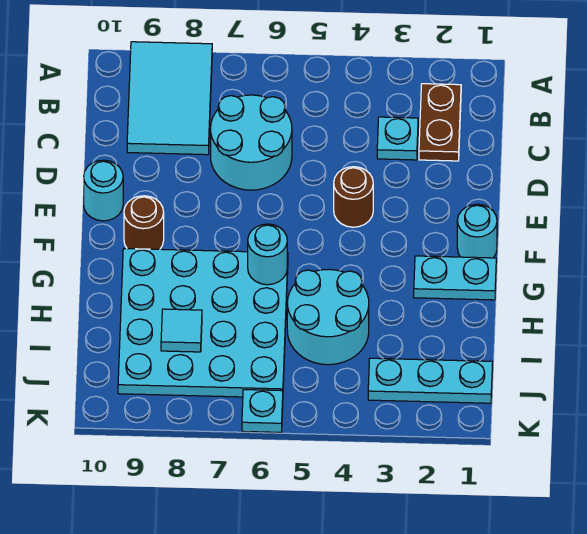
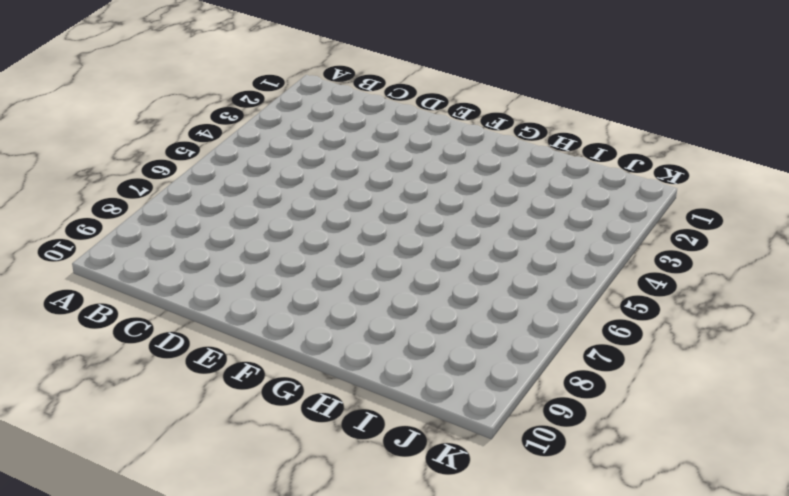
none -> cyan 2x3 tile [127,42,212,155]
none -> brown 1x2 plate [419,84,461,161]
none -> cyan 1x1 plate [377,117,418,160]

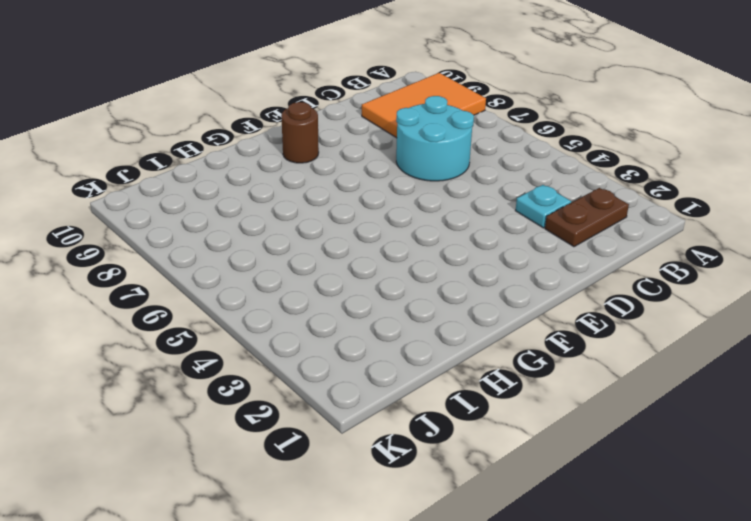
orange 2x3 tile [362,73,486,138] -> cyan 2x3 tile [127,42,212,155]
none -> brown 1x1 round brick [334,167,373,227]
none -> cyan 1x1 round brick [84,160,123,221]
none -> cyan 1x1 round brick [457,204,497,258]

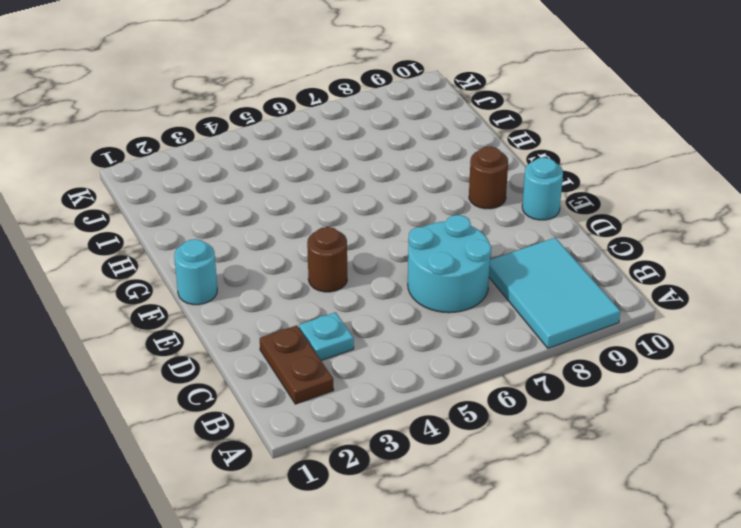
none -> cyan 1x2 plate [414,256,496,300]
none -> cyan 4x4 plate [118,249,288,397]
none -> cyan 2x2 round brick [287,269,369,365]

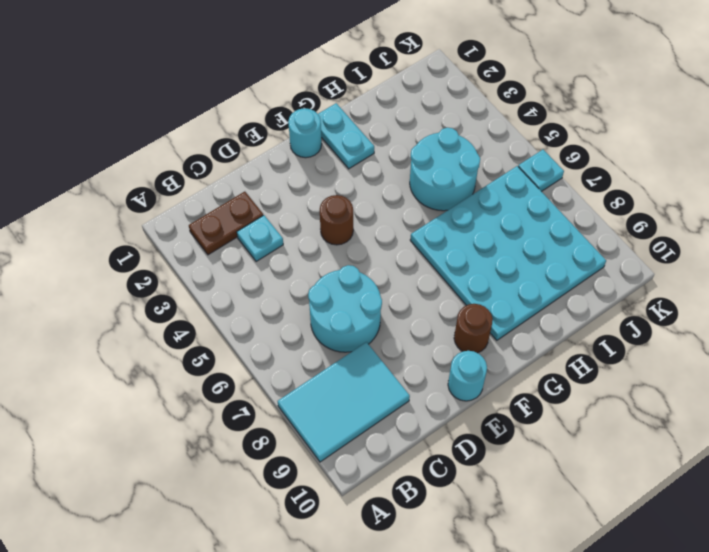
none -> cyan 1x3 plate [368,358,493,403]
none -> cyan 1x1 round brick [248,224,287,285]
none -> cyan 1x1 tile [161,309,202,352]

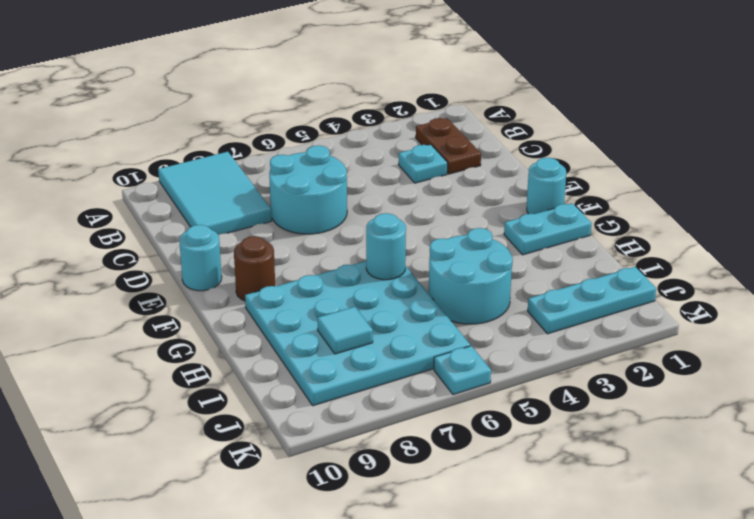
none -> brown 1x1 round brick [334,167,373,227]

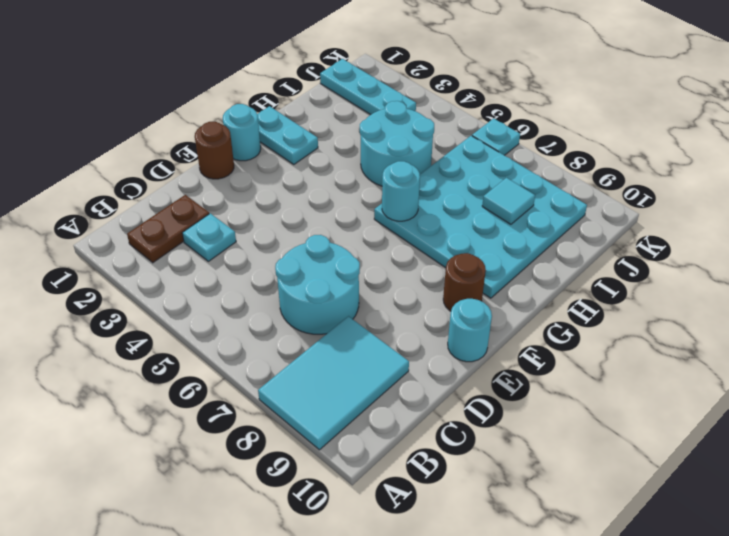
brown 1x1 round brick [195,122,234,179] -> brown 1x1 round brick moved to [334,167,373,227]

